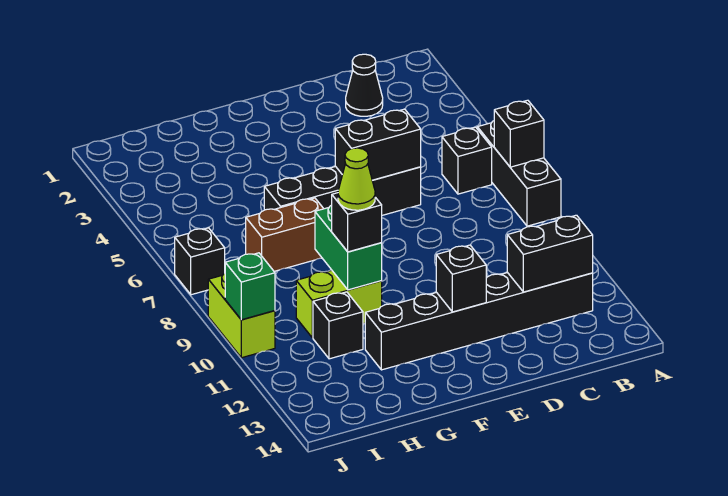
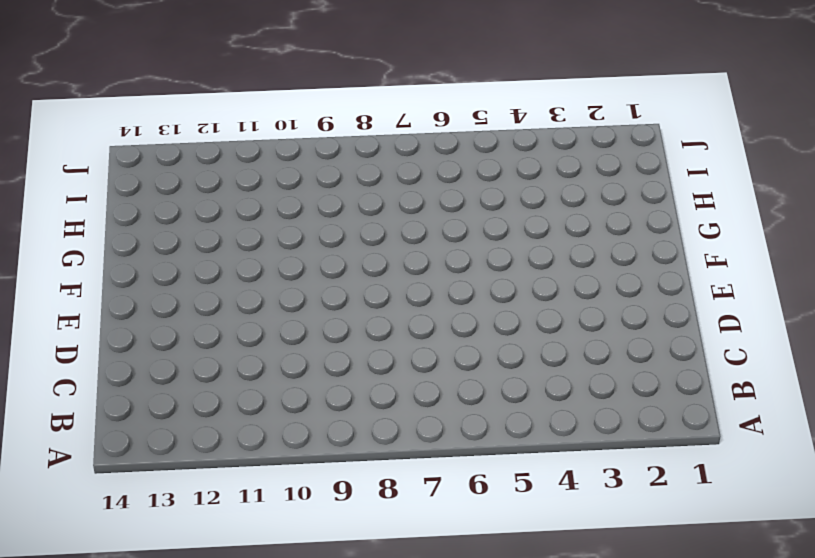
none -> black 1x3 brick [477,121,561,226]
none -> black 1x1 brick [442,127,492,194]
none -> black 1x6 brick [365,273,593,370]

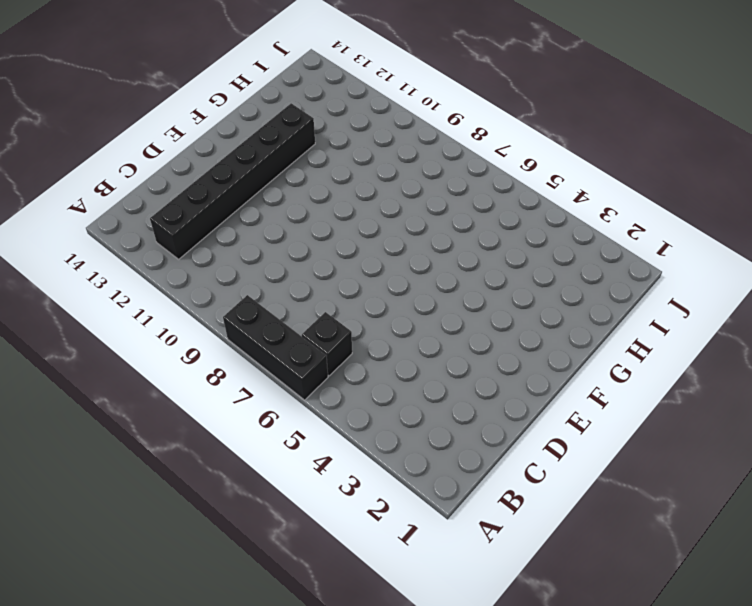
none -> black 1x1 cone [346,54,383,116]
none -> black 1x4 brick [264,166,421,215]
none -> brown 1x2 brick [246,198,324,271]

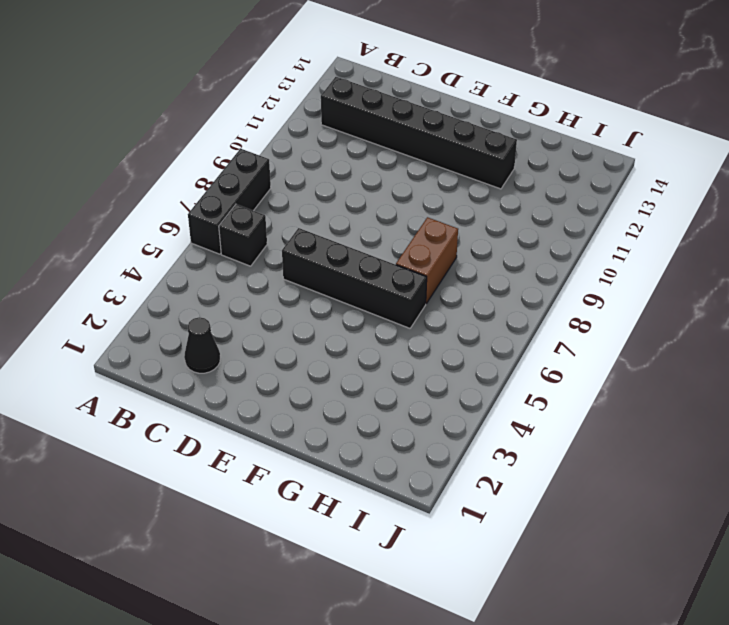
brown 1x2 brick [396,217,458,304] -> brown 1x2 brick turned to [246,198,324,271]
none -> lime 1x2 brick [296,270,382,338]
none -> black 1x1 brick [313,292,363,359]
none -> black 1x1 brick [175,228,225,295]

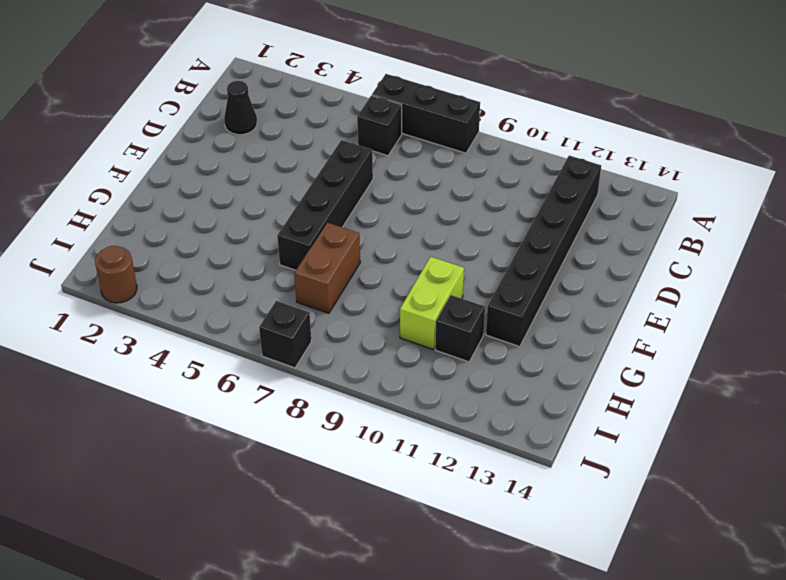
brown 1x1 round brick [95,246,137,303] -> none
none -> lime 1x2 brick [208,273,275,358]
none -> black 1x1 brick [494,100,544,167]
none -> black 1x2 brick [507,215,593,292]

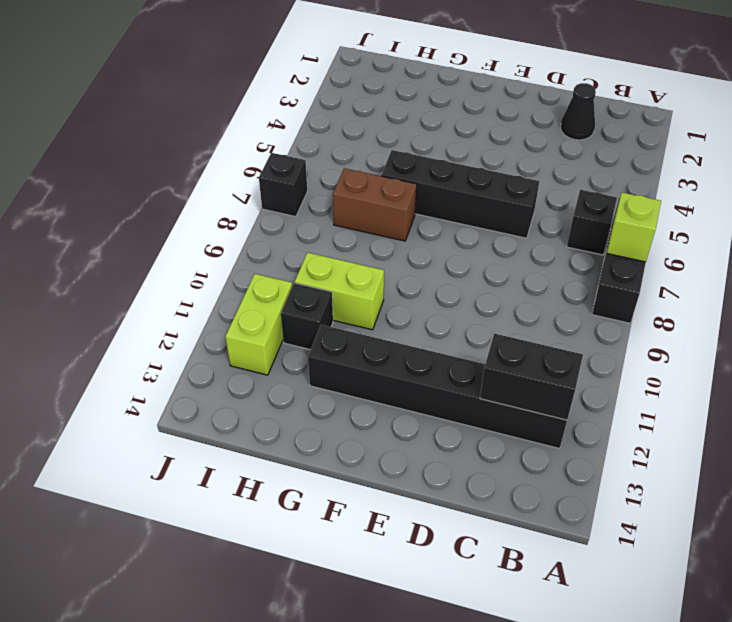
lime 1x1 brick [607,193,661,262] -> black 1x1 brick [494,100,544,167]
lime 1x2 brick [225,274,292,375] -> lime 1x2 brick moved to [208,273,275,358]
none -> black 1x2 brick [335,109,421,180]
none -> black 1x1 brick [436,245,486,312]
none -> green 1x2 brick [315,205,382,290]

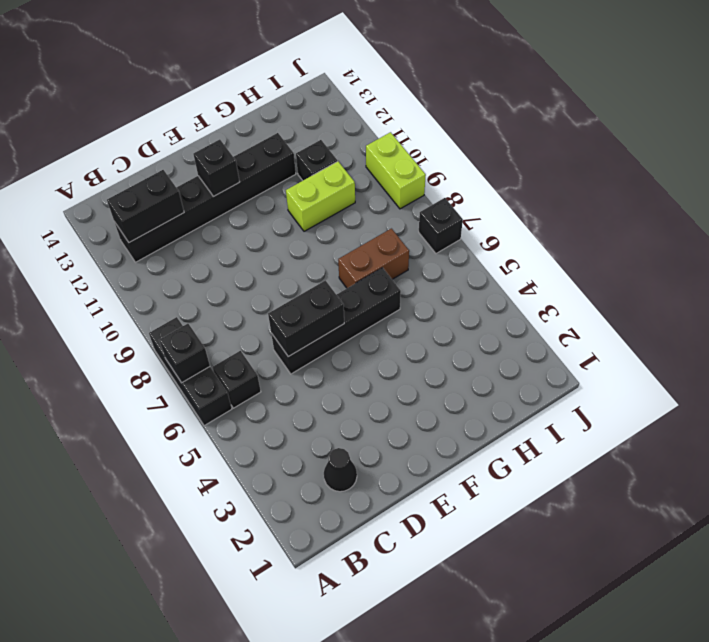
none -> green 1x2 brick [315,205,382,290]
none -> green 1x1 brick [225,253,275,320]
none -> black 1x1 brick [332,193,382,252]

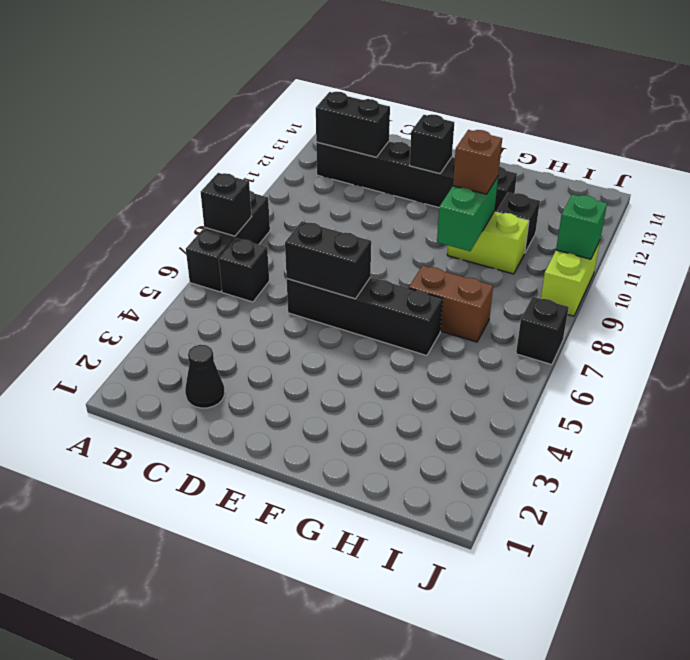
brown 1x1 brick [453,130,502,194] -> black 1x1 brick [332,193,382,252]
none -> lime 1x1 cone [338,148,375,210]

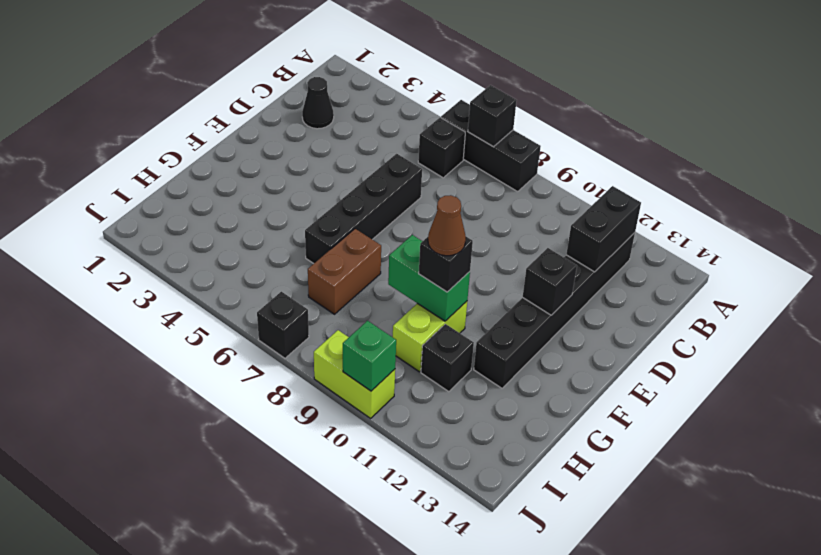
brown 1x1 cone [428,195,466,256] -> lime 1x1 cone [338,148,375,210]
none -> black 1x2 brick [335,109,421,180]

